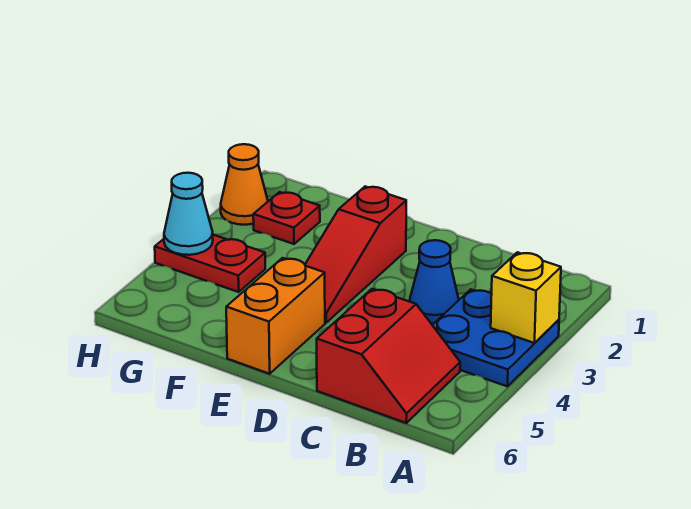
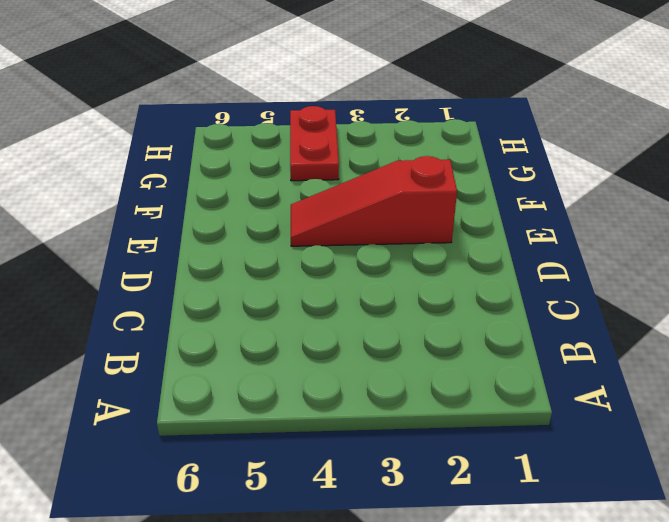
none -> blue 2x2 plate [433,289,559,386]
none -> red 2x2 slope [317,289,460,423]

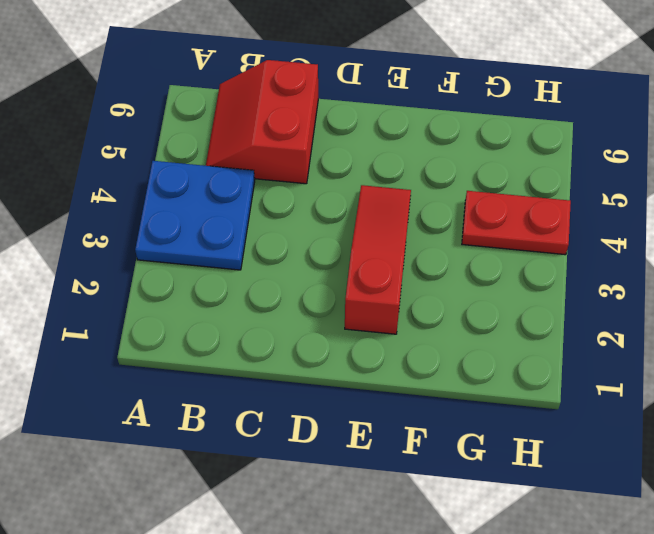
none -> blue 1x1 cone [410,240,459,324]
none -> orange 1x2 brick [226,258,325,374]

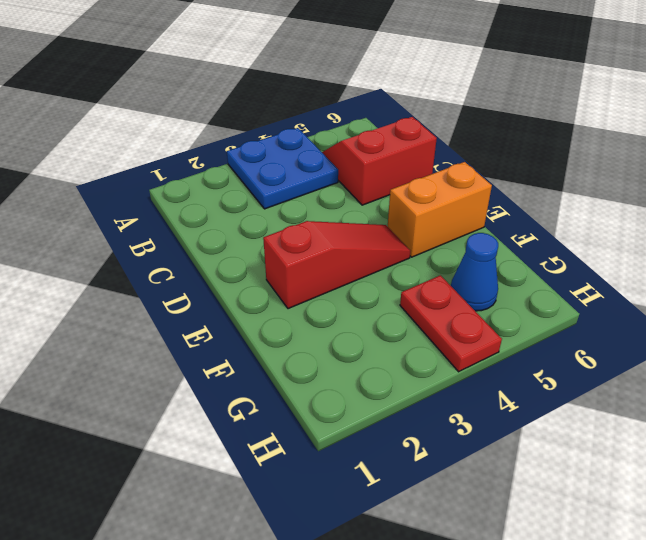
blue 1x1 cone [451,233,498,311] -> blue 1x1 cone moved to [410,240,459,324]
none -> red 1x1 plate [253,192,320,244]
none -> orange 1x1 cone [221,144,268,225]

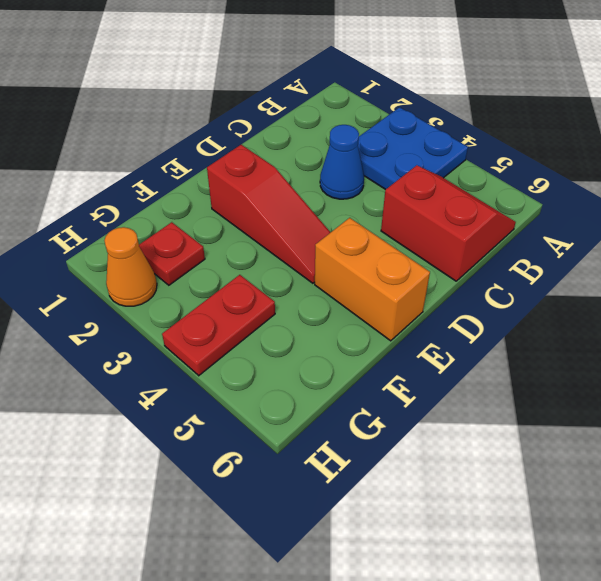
none -> yellow 1x1 brick [491,252,561,343]
none -> cyan 1x1 cone [164,173,213,255]

